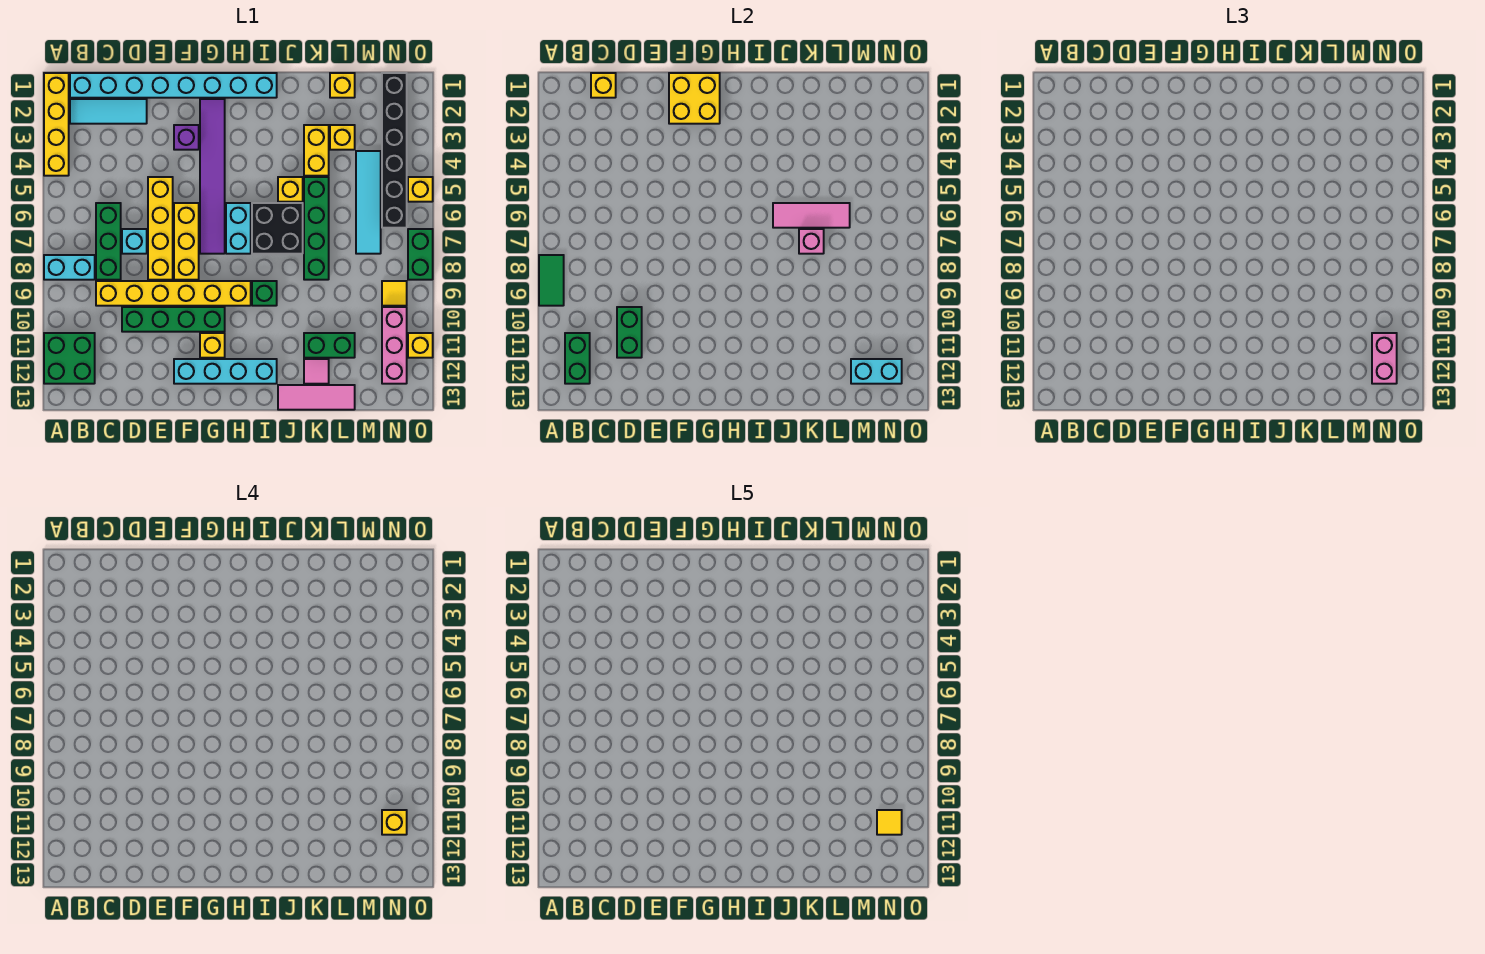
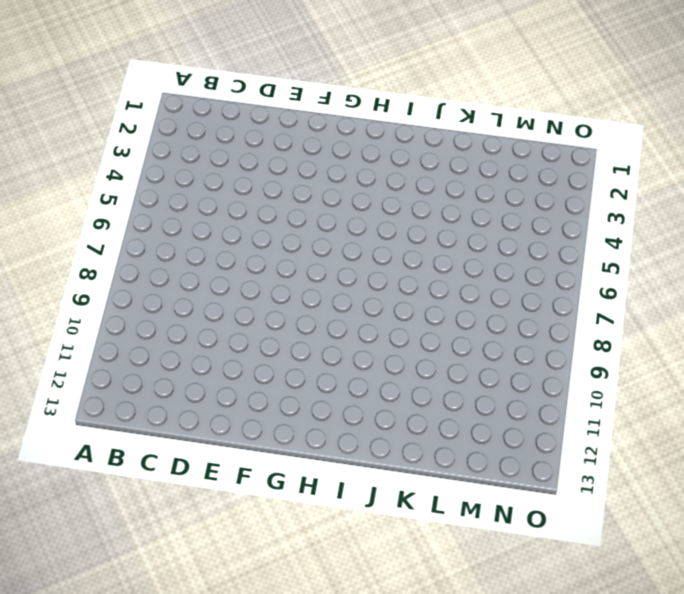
none -> yellow 1x4 brick [44,73,69,176]
none -> cyan 1x2 brick [44,255,95,280]
none -> green 2x2 brick [44,333,95,384]
none -> cyan 1x8 brick [70,73,277,98]

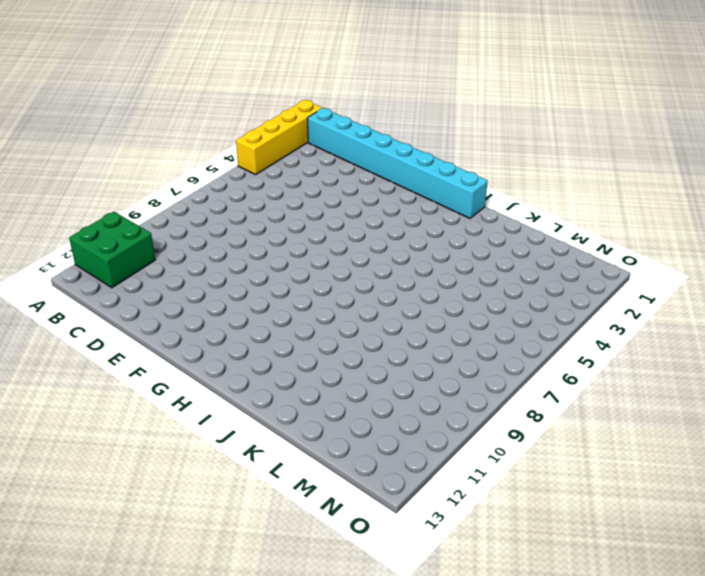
none -> cyan 1x2 brick [44,255,95,280]
none -> cyan 1x3 tile [70,99,147,124]
none -> green 1x3 brick [96,203,121,280]
none -> yellow 1x6 brick [96,281,251,306]

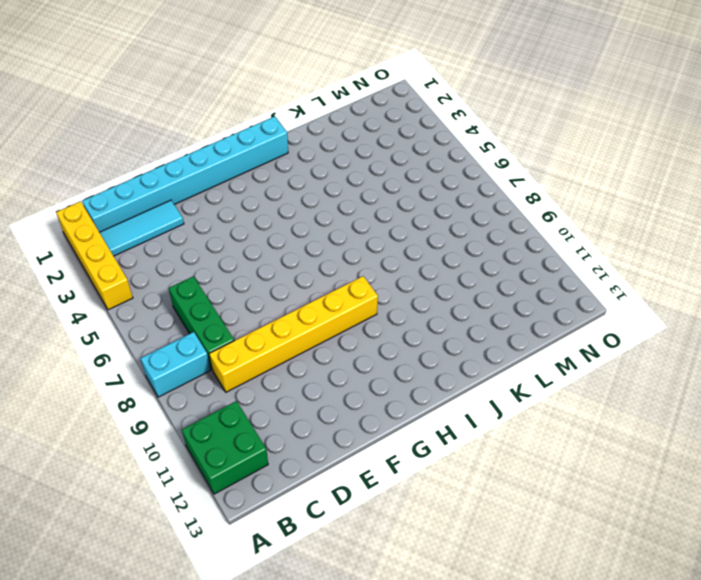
none -> cyan 1x1 brick [122,229,147,254]
none -> green 1x4 brick [122,307,225,332]
none -> yellow 1x4 brick [148,177,173,280]
none -> purple 1x1 brick [174,125,199,150]

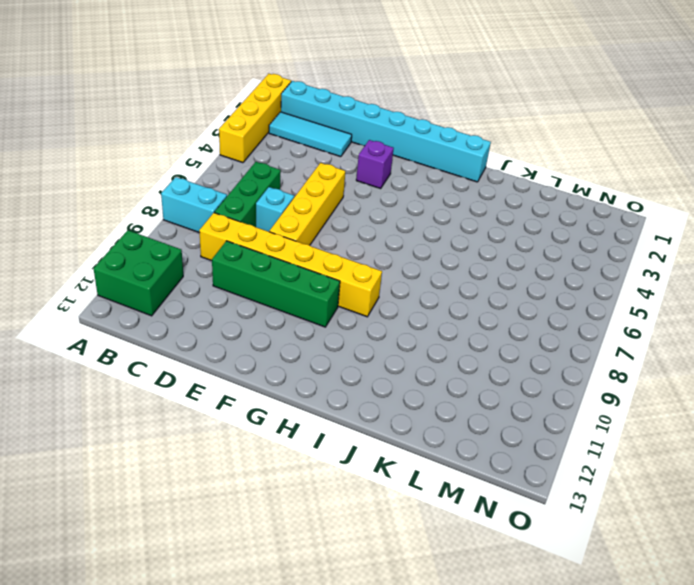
none -> yellow 1x3 brick [174,203,199,280]
none -> cyan 1x4 brick [174,359,277,384]
none -> purple 1x6 tile [200,99,225,254]
none -> yellow 1x1 brick [200,333,225,358]

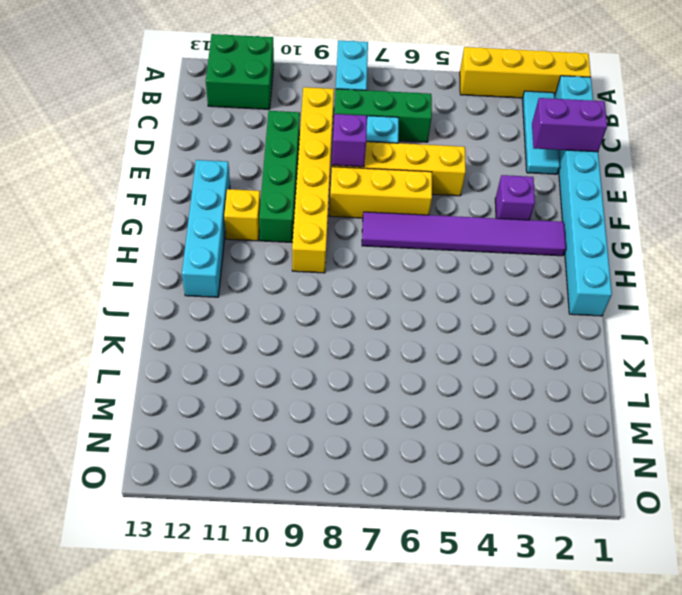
purple 1x2 brick [532,98,607,152] -> none
purple 1x1 brick [332,114,367,167] -> none
none -> cyan 1x2 brick [226,203,251,254]
none -> black 2x2 brick [252,203,303,254]
none -> green 1x1 brick [252,281,277,306]
none -> yellow 1x1 brick [278,177,303,202]

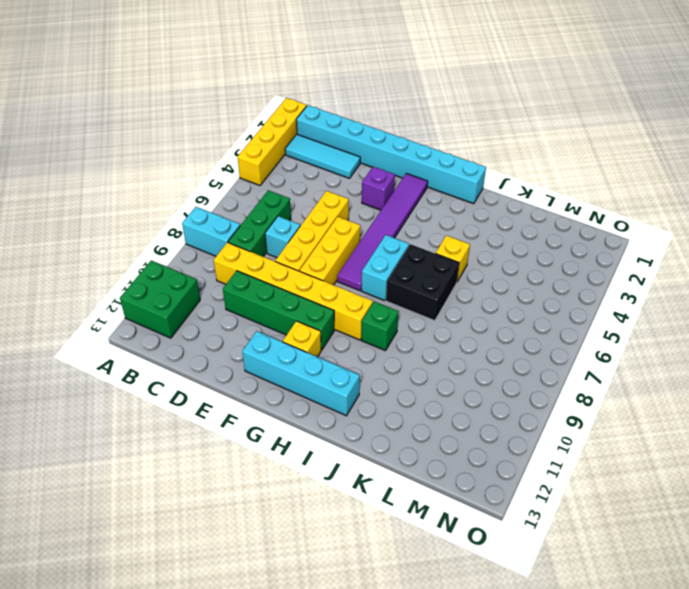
none -> pink 1x3 tile [278,385,355,410]
none -> yellow 1x2 brick [304,125,329,176]
none -> green 1x4 brick [304,177,329,280]
none -> green 1x2 brick [304,333,355,358]

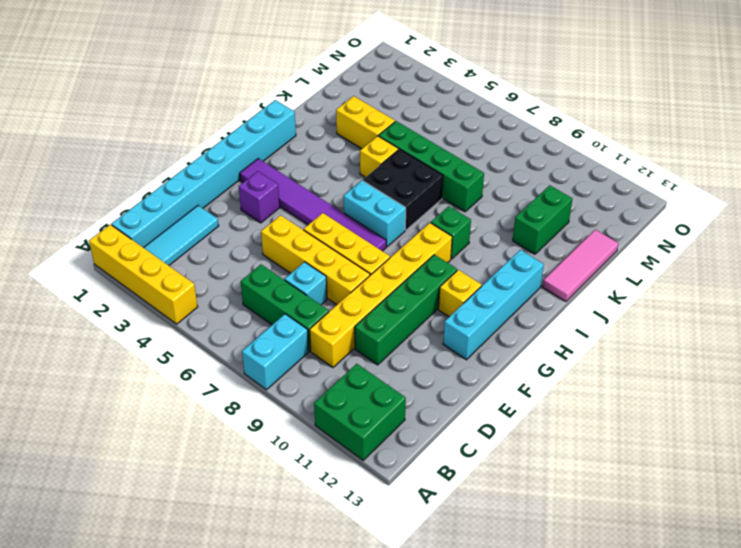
none -> pink 1x1 tile [304,359,329,384]
none -> yellow 1x1 brick [330,73,355,98]
none -> yellow 1x1 brick [330,125,355,150]
none -> cyan 1x4 tile [356,151,381,254]

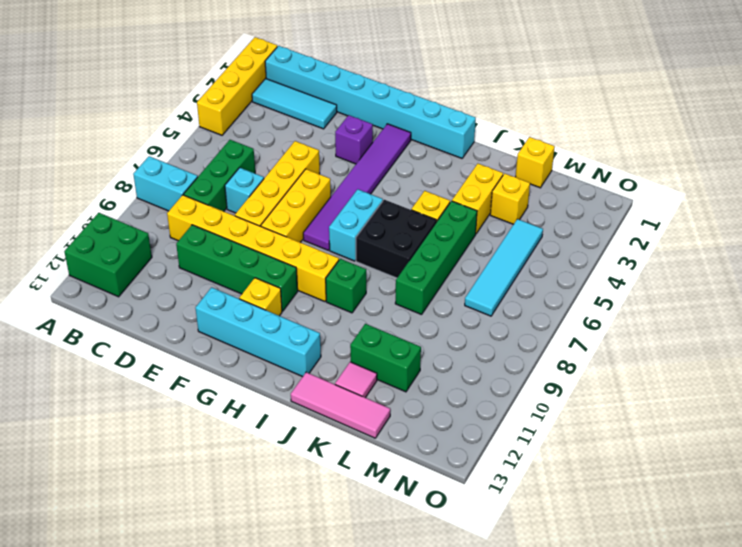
none -> black 1x6 brick [382,73,407,228]
none -> yellow 1x1 tile [382,281,407,306]
none -> pink 1x3 brick [382,307,407,384]
none -> yellow 1x1 brick [408,177,433,202]

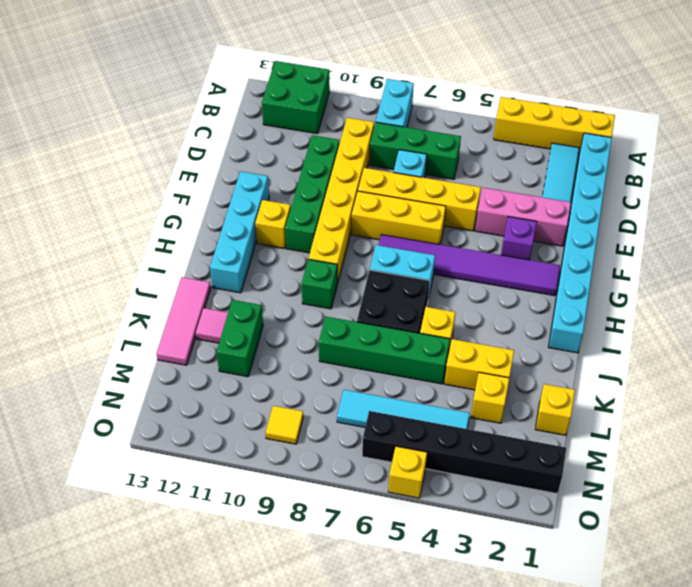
pink 1x3 brick [475,188,571,246] -> pink 1x3 brick moved to [382,307,407,384]
none -> green 1x2 brick [408,229,433,280]
none -> yellow 1x1 brick [408,333,433,358]
none -> green 1x2 tile [539,255,564,306]
none -> green 1x2 brick [565,333,590,384]

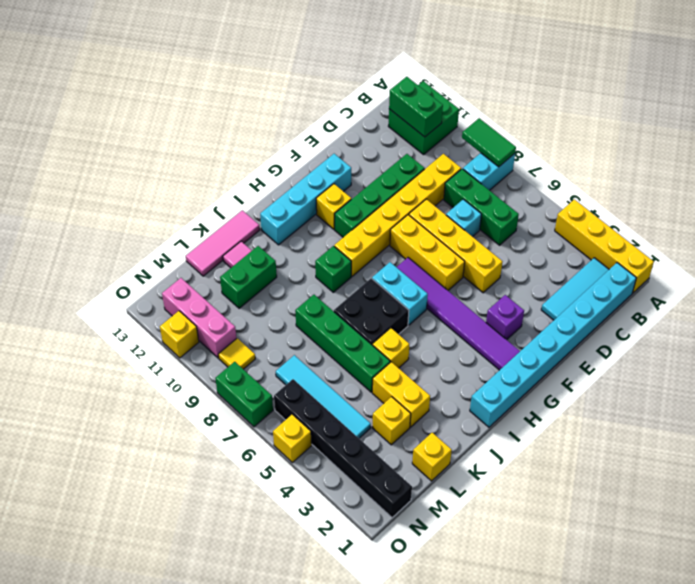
none -> yellow 1x1 brick [591,73,616,98]
none -> green 1x2 brick [617,307,642,358]
none -> yellow 2x2 brick [669,73,720,124]
none -> pink 1x3 tile [773,203,850,228]

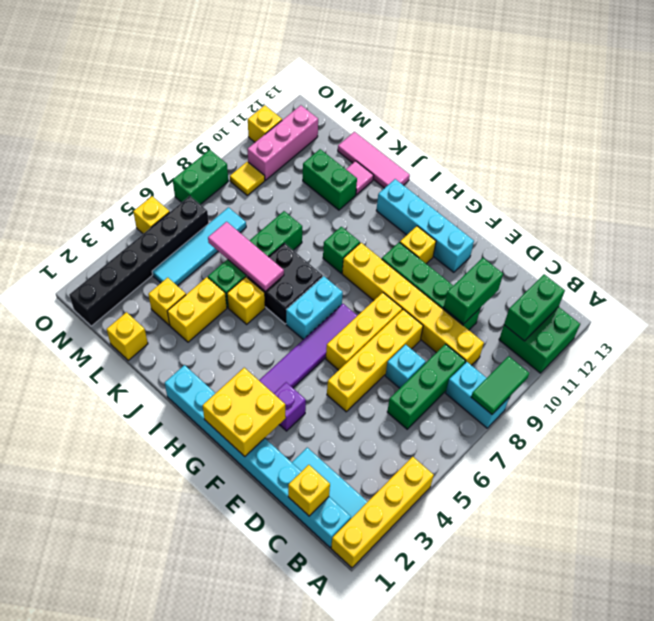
none -> pink 1x1 brick [799,229,824,254]
none -> cyan 1x2 brick [851,359,902,384]
none -> pink 1x2 brick [1372,333,1397,384]
none -> yellow 1x1 brick [382,810,407,835]

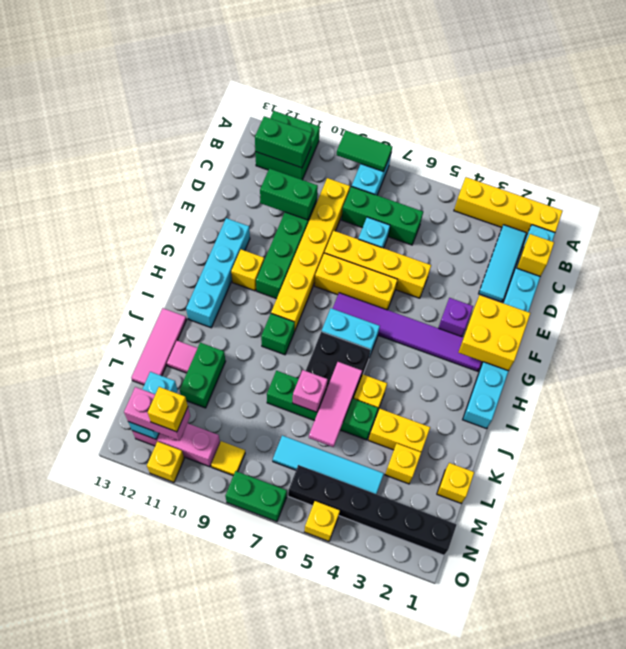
none -> yellow 1x1 tile [877,810,902,835]

